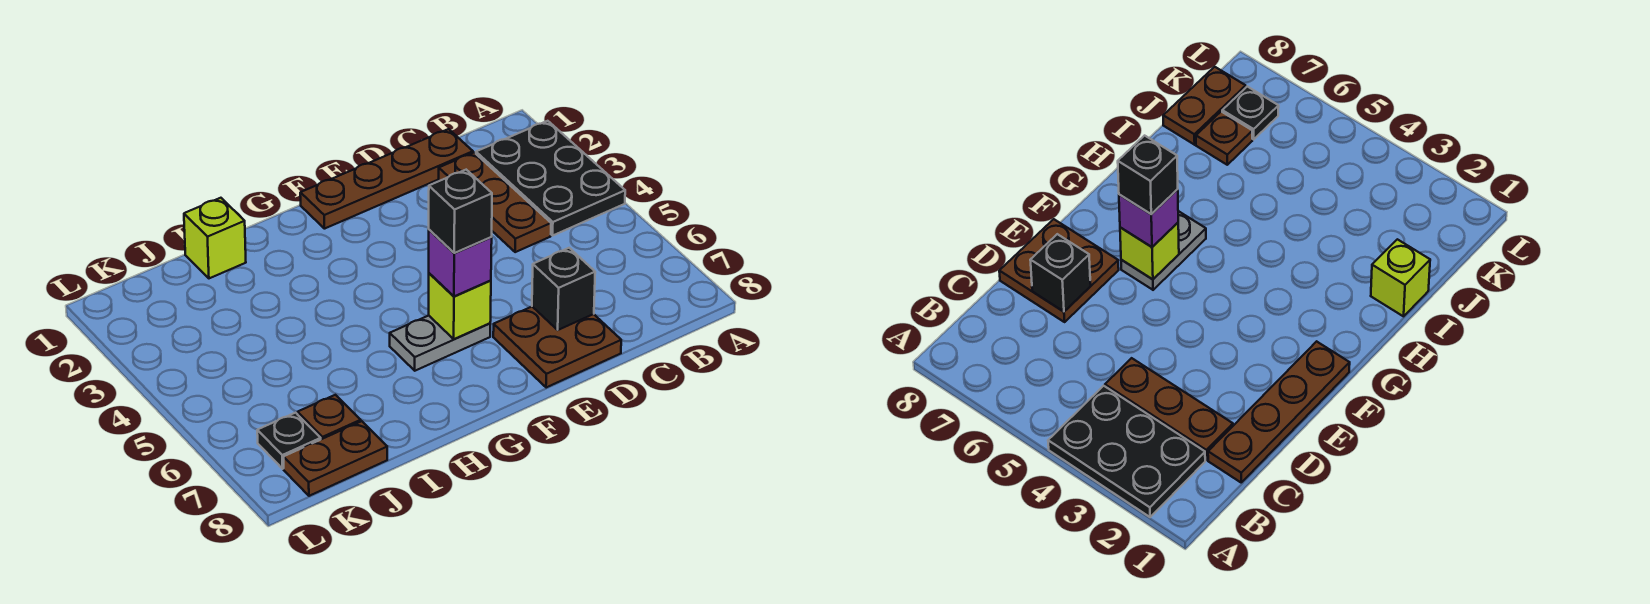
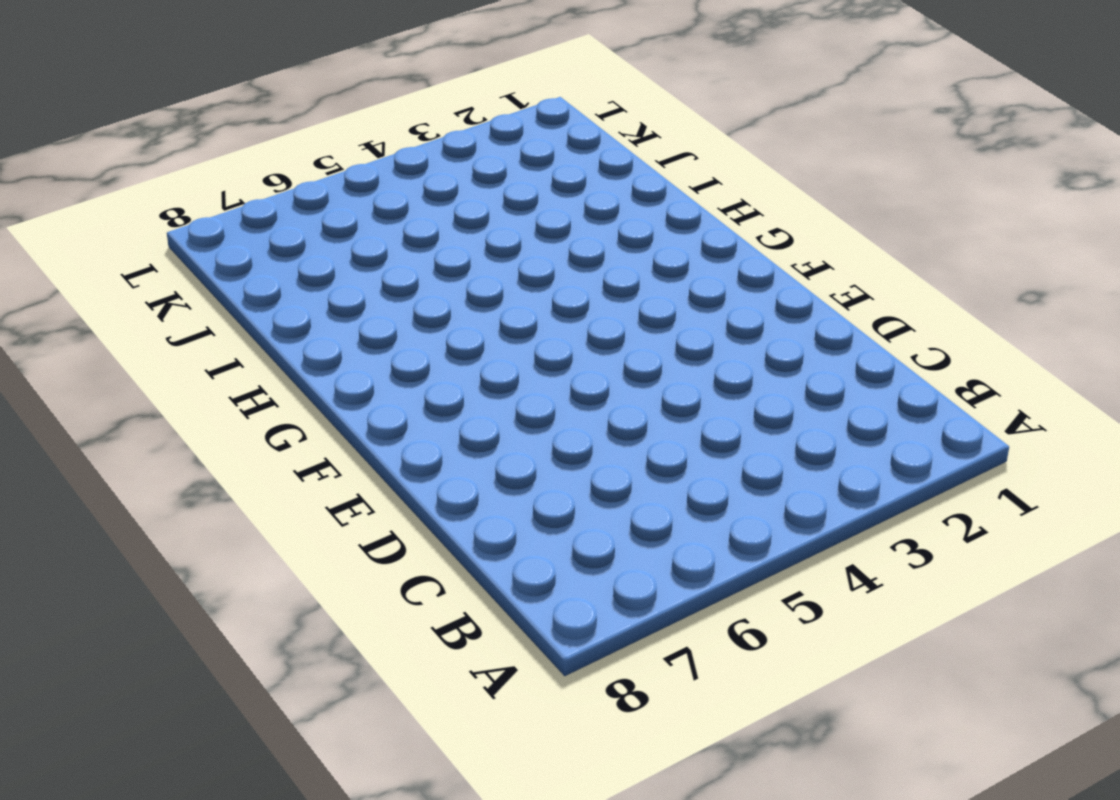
none -> black 2x3 plate [476,121,625,235]
none -> brown 1x4 plate [300,129,473,229]
none -> brown 1x3 plate [439,152,551,252]

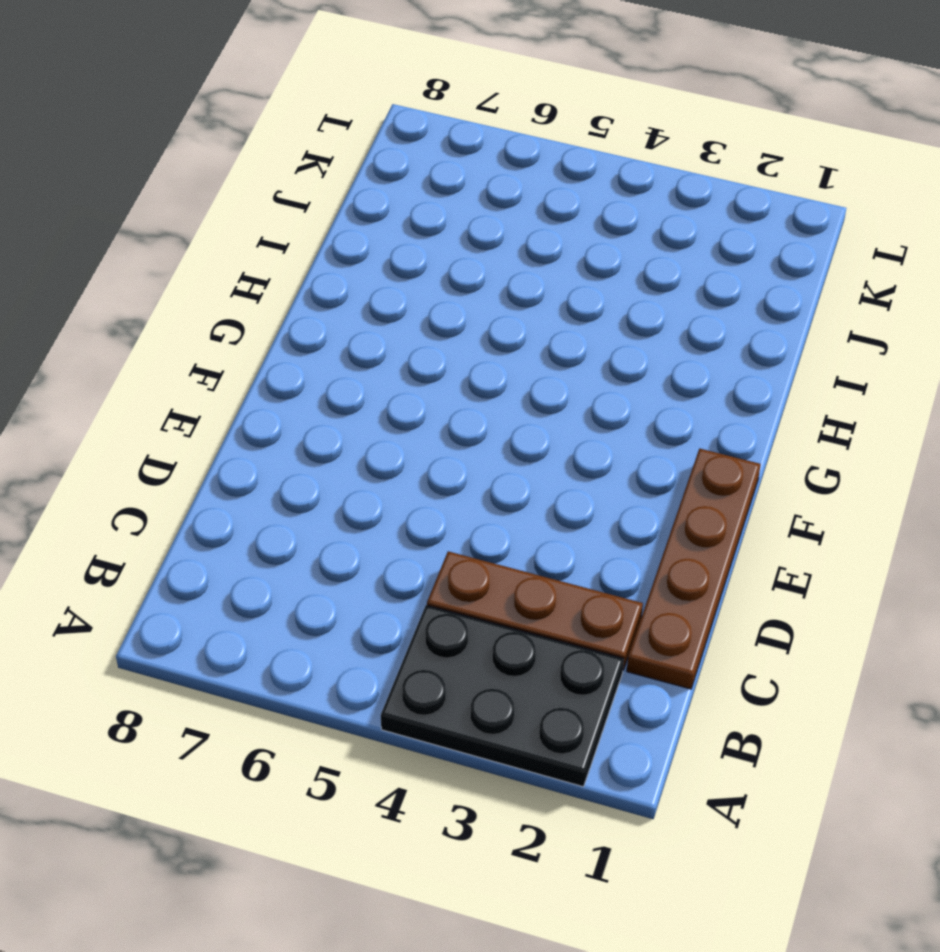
none -> brown 2x2 plate [493,307,621,388]
none -> grey 1x2 plate [390,316,490,371]
none -> lime 1x1 brick [184,198,246,278]

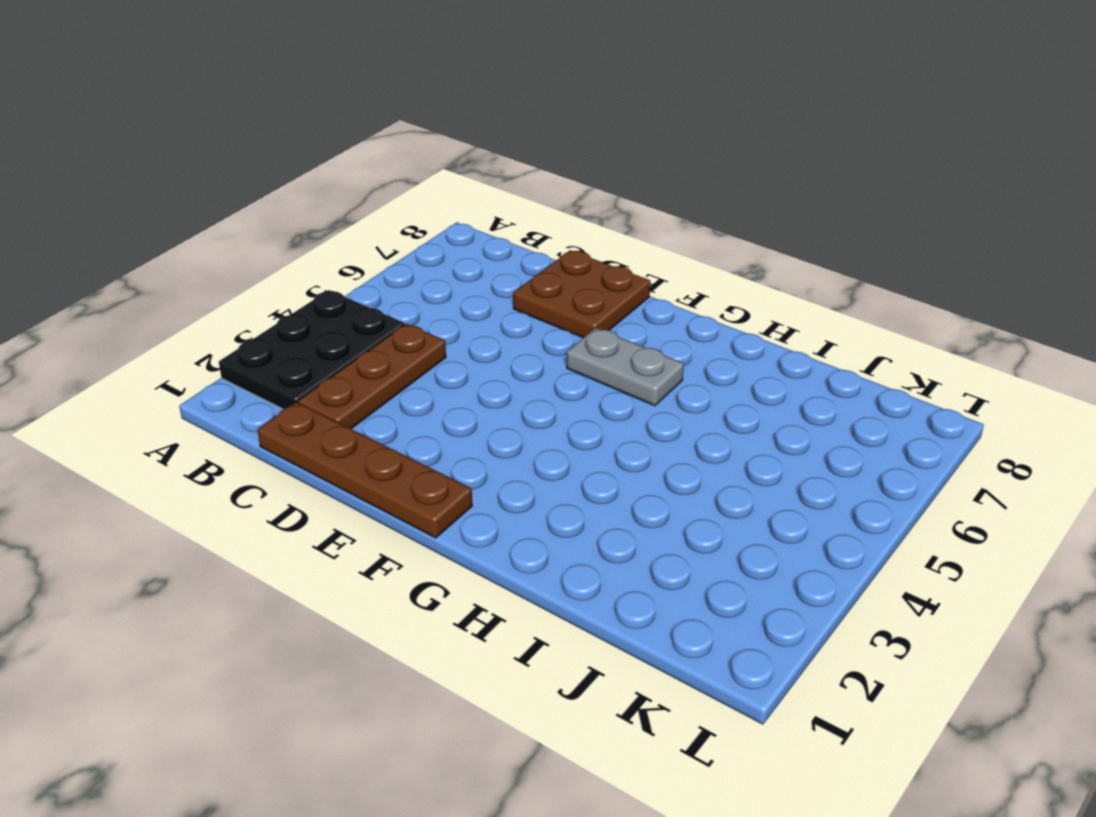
none -> lime 1x1 brick [184,198,246,278]
none -> brown 1x1 plate [298,395,361,439]
none -> brown 1x2 plate [284,421,387,496]

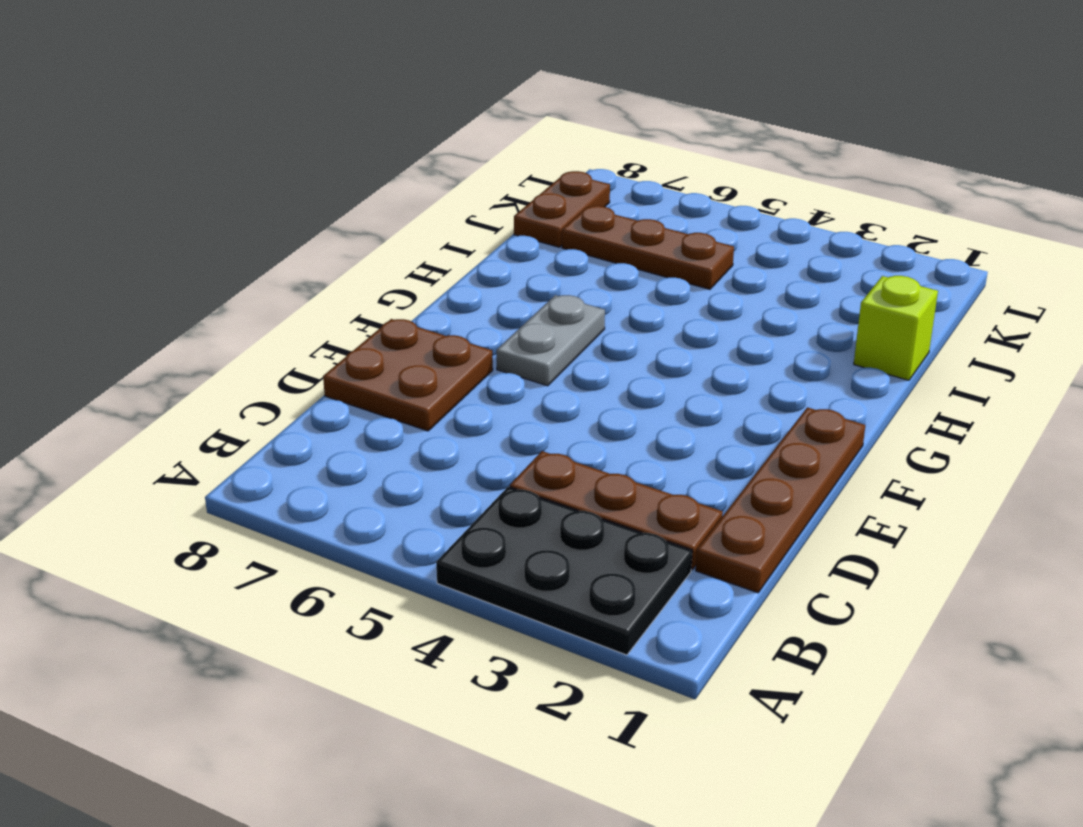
brown 1x3 plate [562,206,734,289] -> brown 1x1 plate [298,395,361,439]
none -> black 1x1 plate [257,413,321,469]
none -> black 1x1 brick [532,248,595,330]
none -> lime 1x1 brick [429,273,491,339]

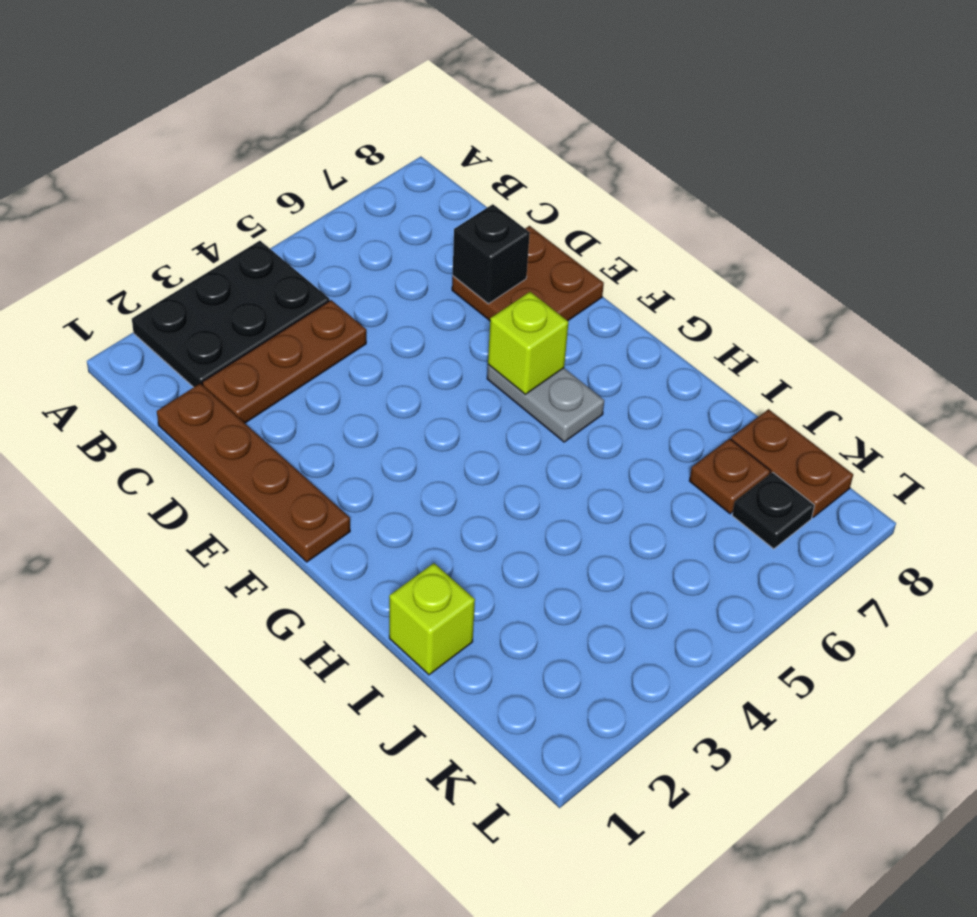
none -> purple 1x1 brick [429,230,492,296]
none -> black 1x1 brick [429,170,492,253]

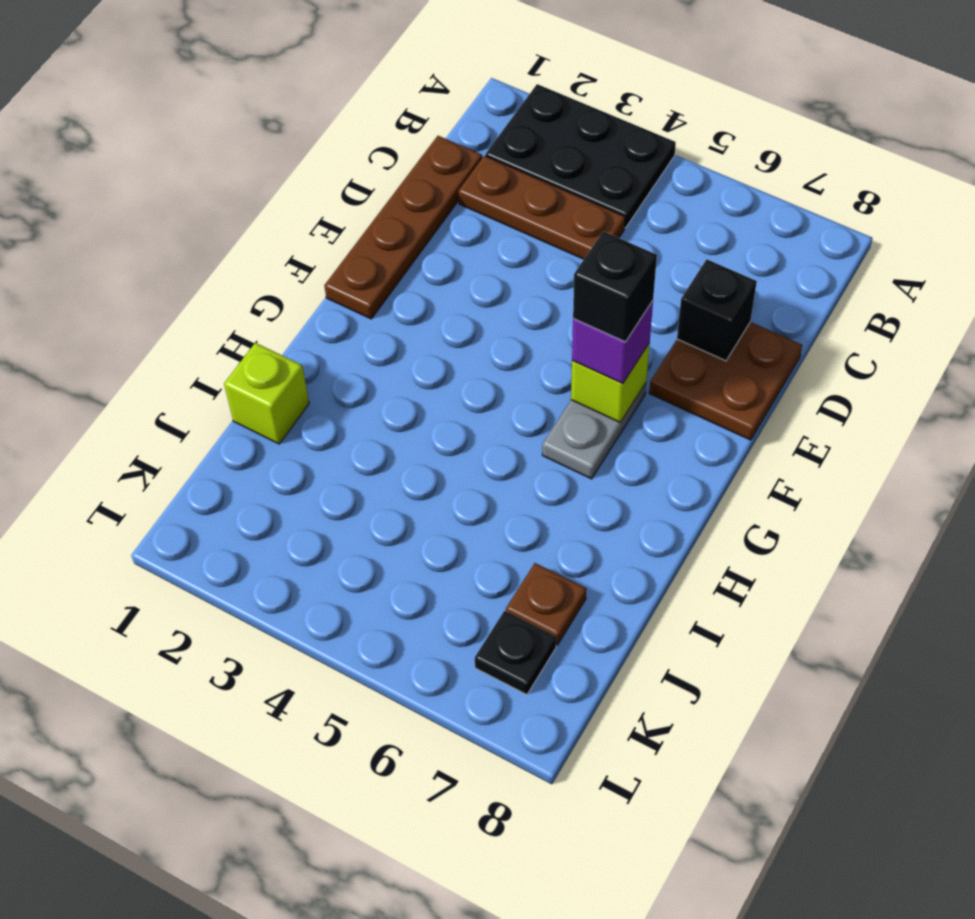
none -> brown 1x2 plate [284,421,387,496]

